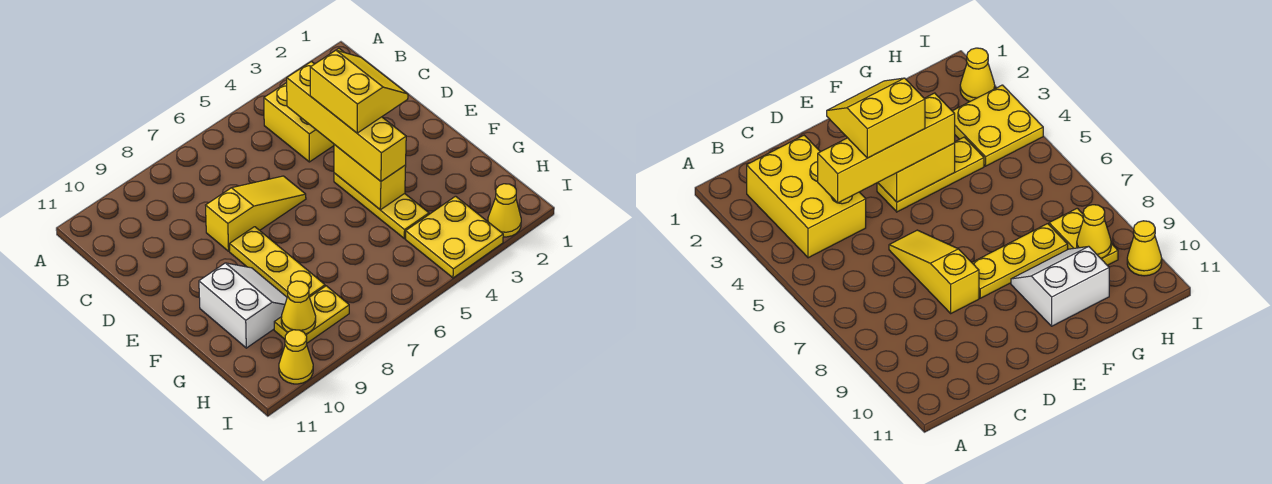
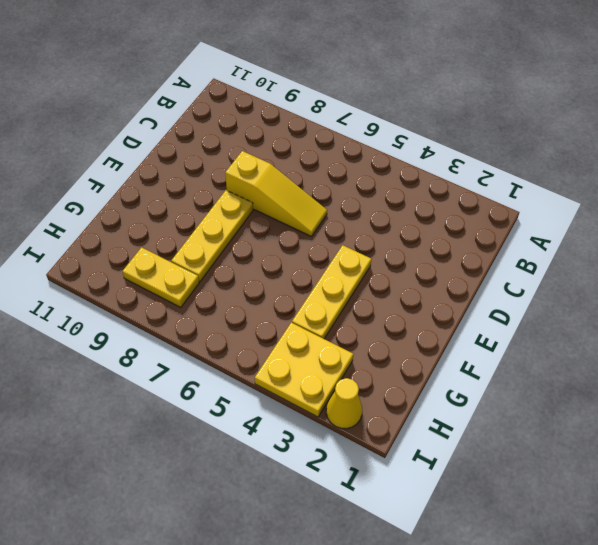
none -> yellow 2x3 brick [264,49,343,162]
none -> white 2x2 slope [199,263,287,348]
none -> yellow 1x1 cone [279,330,313,384]

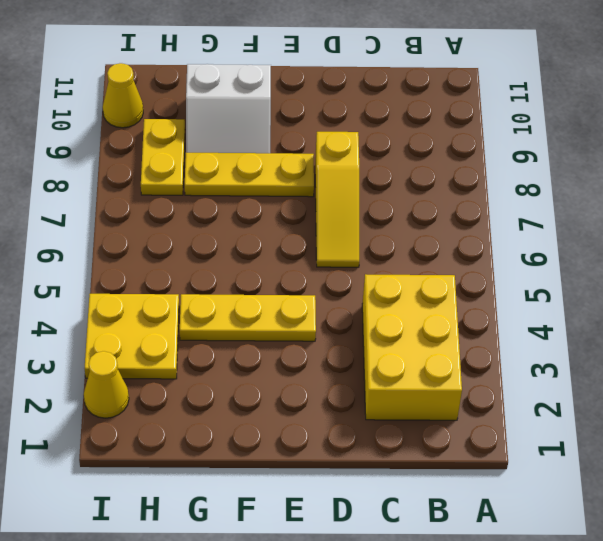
none -> yellow 1x2 brick [334,145,406,210]
none -> yellow 1x1 cone [281,281,316,334]
none -> yellow 1x4 brick [287,62,406,181]

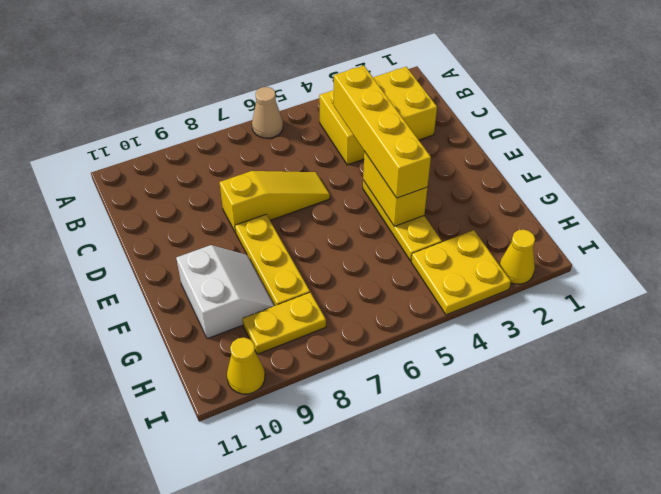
tan 1x1 cone [252,87,283,138] -> none
none -> yellow 1x1 cone [281,281,316,334]
none -> yellow 2x2 slope [310,50,408,133]

